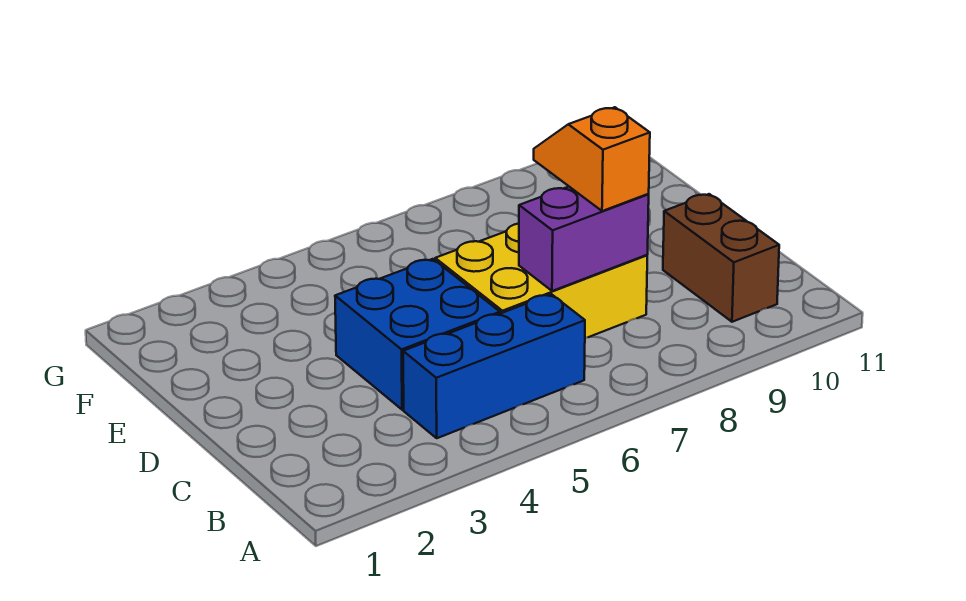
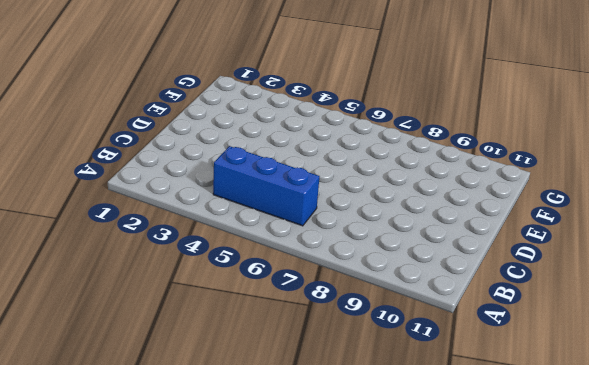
none -> brown 1x2 brick [663,194,779,322]
none -> blue 2x2 brick [335,259,500,410]

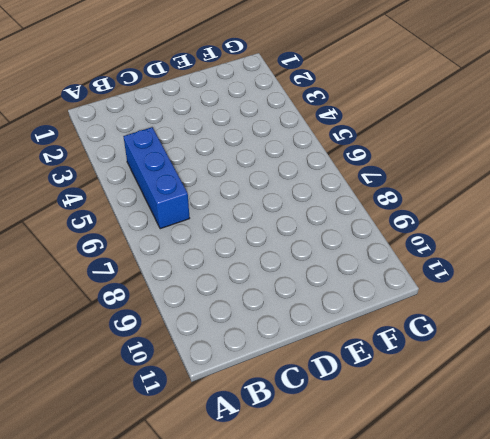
none -> brown 1x2 brick [663,194,779,322]
none -> blue 2x2 brick [335,259,500,410]

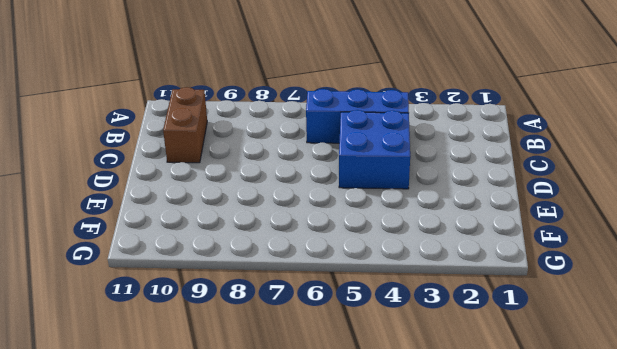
none -> yellow 2x3 brick [435,224,647,338]
none -> purple 1x2 brick [519,187,649,291]

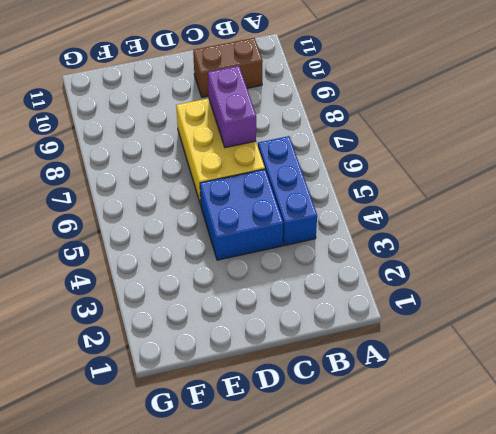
none -> orange 1x2 slope [534,107,650,211]

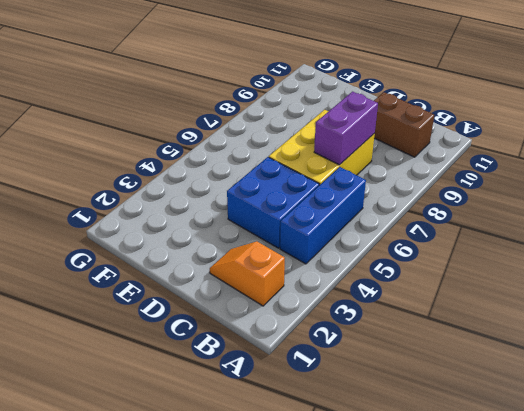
orange 1x2 slope [210,242,285,306] -> orange 1x2 slope moved to [534,107,650,211]

